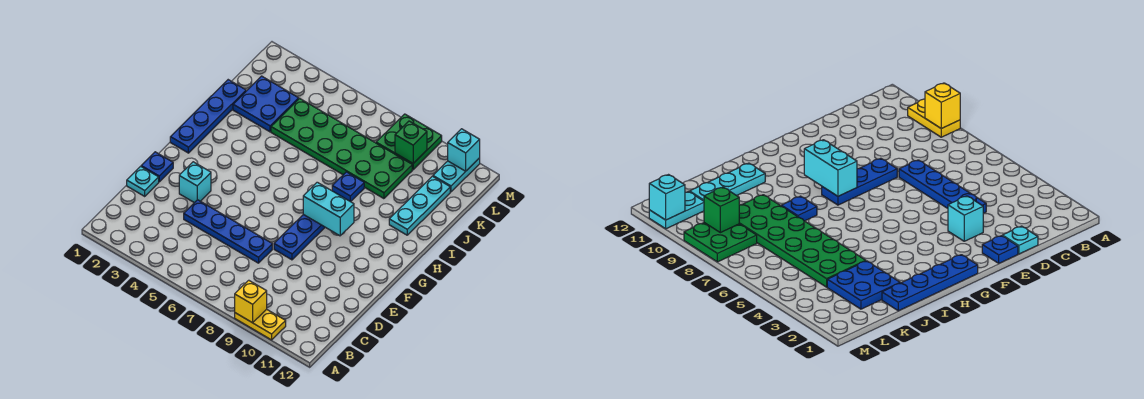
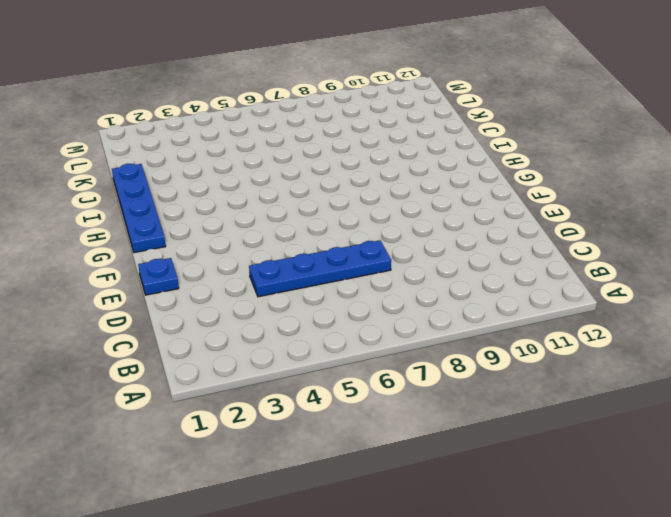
none -> yellow 1x2 plate [235,309,286,340]
none -> cyan 1x1 plate [127,166,159,196]
none -> cyan 1x1 brick [179,162,211,203]

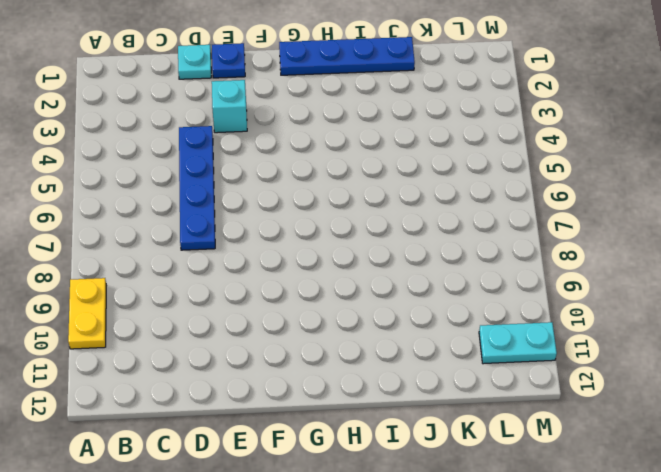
none -> blue 1x3 plate [274,214,325,260]
none -> blue 1x1 plate [332,172,364,202]
none -> cyan 1x3 plate [389,176,450,235]

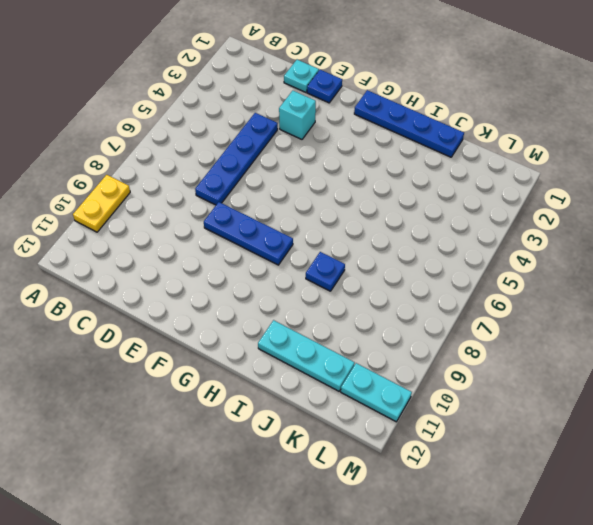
none -> blue 2x2 plate [233,76,299,132]
none -> green 2x6 plate [271,98,412,199]
none -> green 2x2 plate [376,114,442,170]

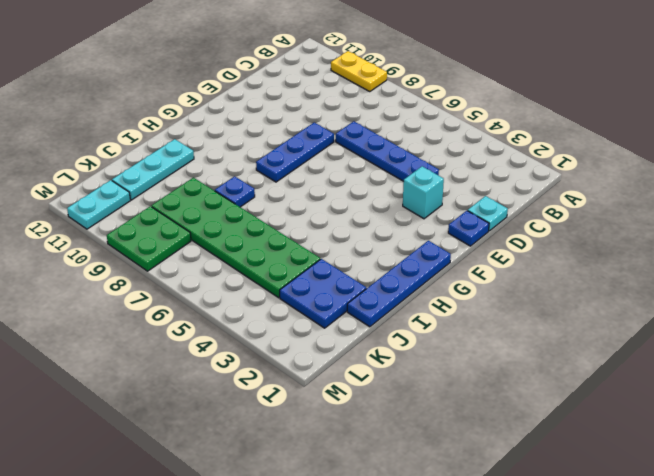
none -> yellow 1x1 brick [235,280,267,323]
none -> cyan 1x2 brick [303,182,354,236]
none -> green 1x1 brick [395,121,427,163]

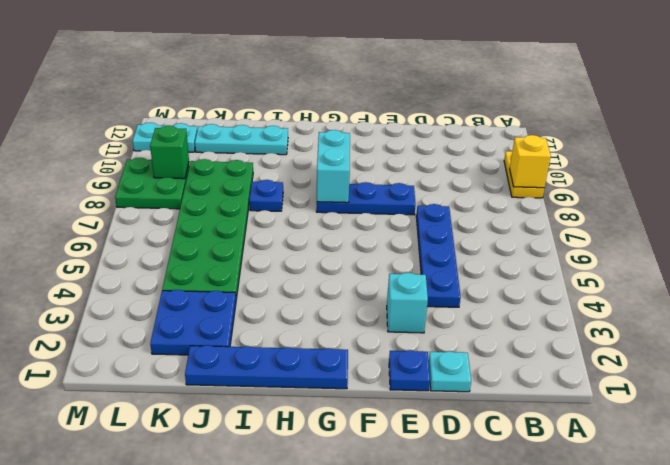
none -> cyan 1x1 brick [448,129,480,171]

